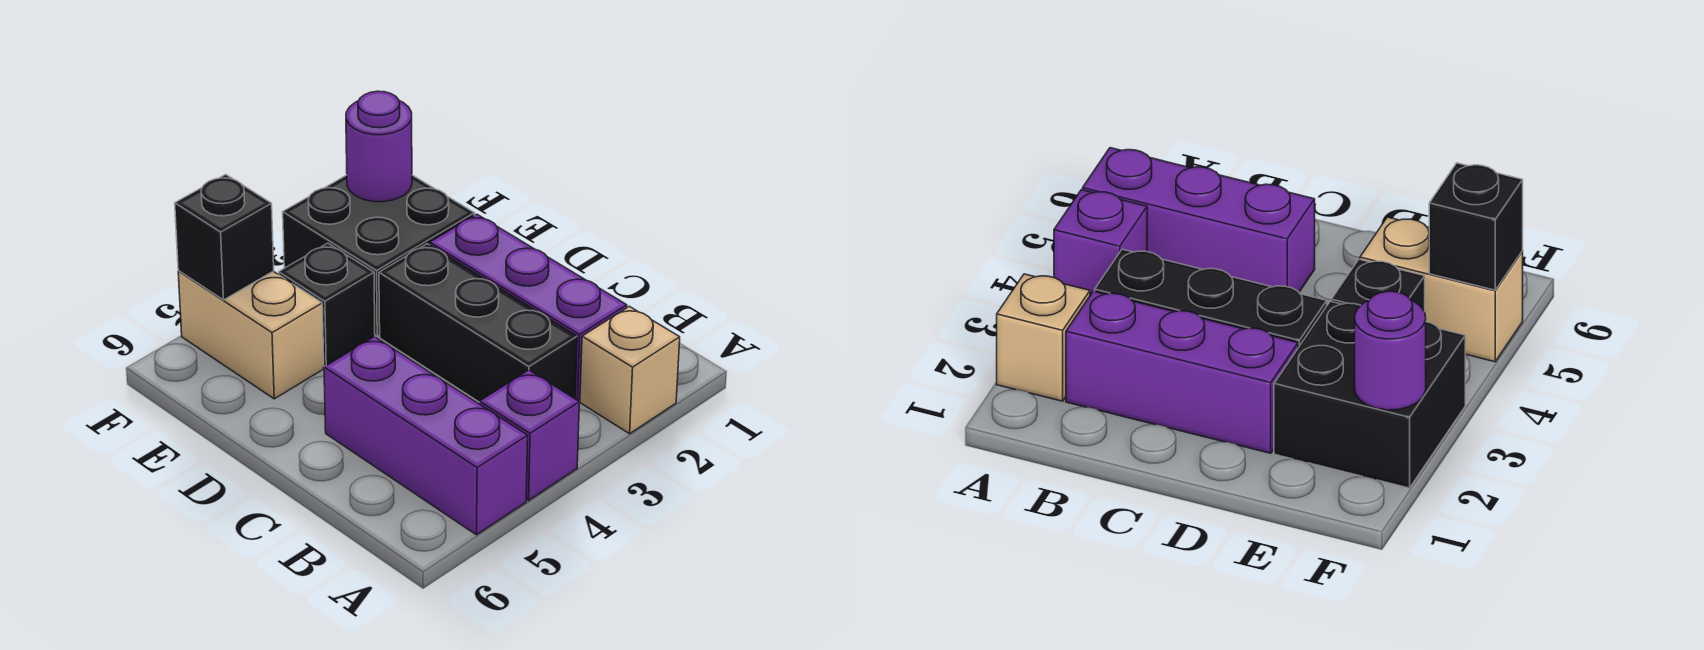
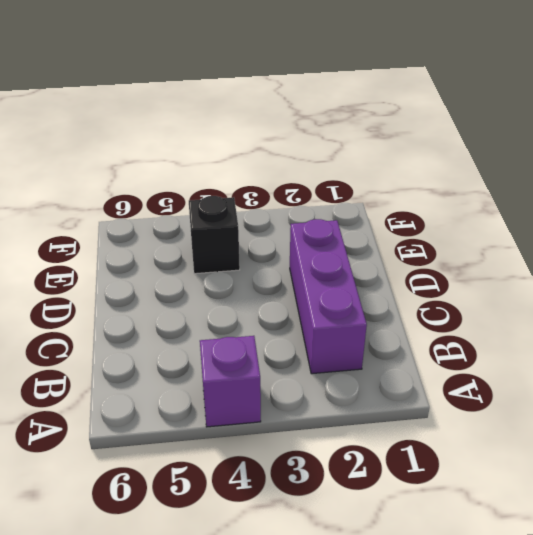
none -> tan 1x1 brick [580,306,680,434]
none -> purple 1x3 brick [324,337,528,535]

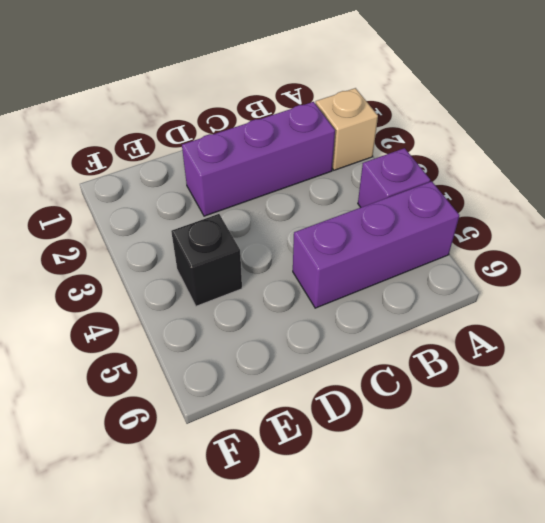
none -> black 1x3 brick [379,244,577,402]
none -> black 2x2 brick [283,175,475,336]

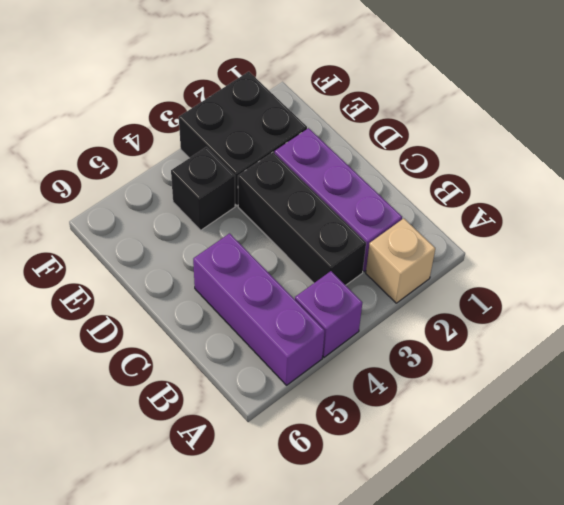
none -> tan 1x2 brick [178,271,324,399]
none -> purple 1x1 round brick [346,91,412,202]

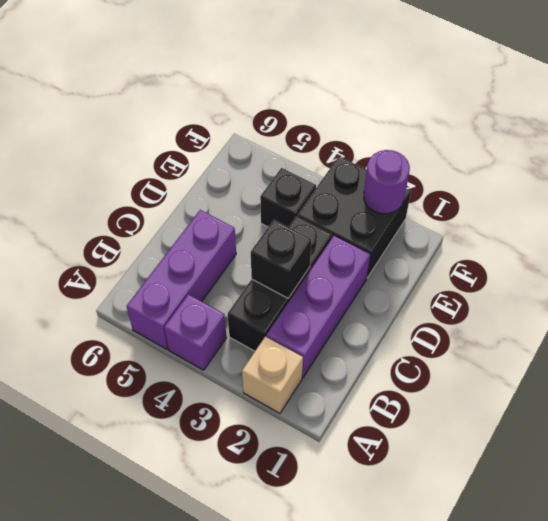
black 1x1 brick [251,220,312,298] -> black 1x1 brick moved to [175,174,274,300]
none -> tan 1x2 brick [178,271,324,399]

